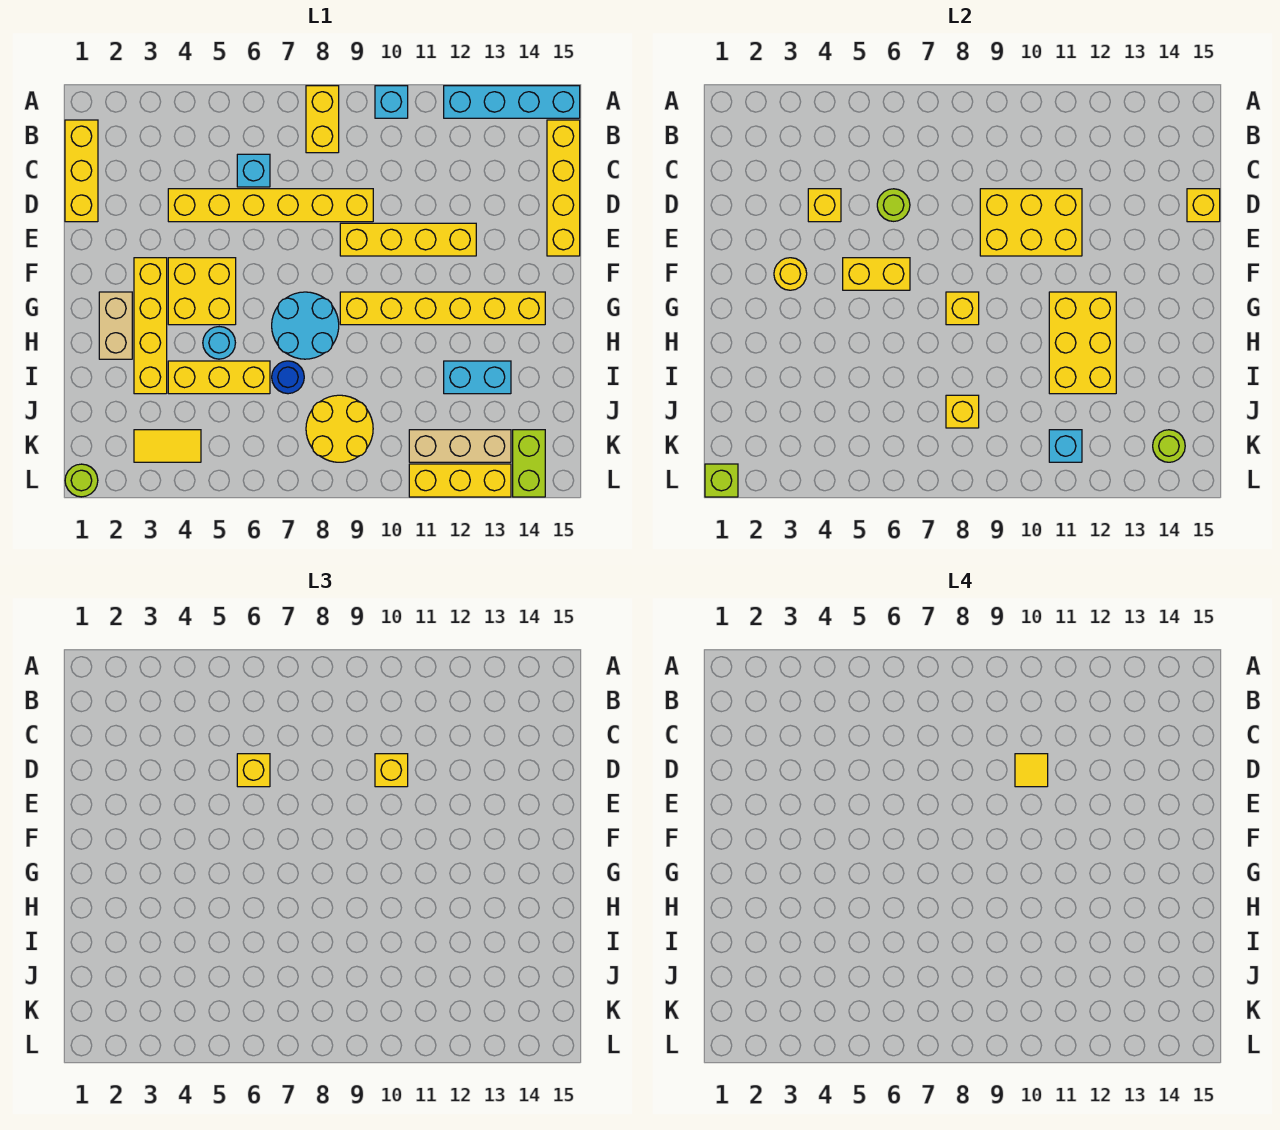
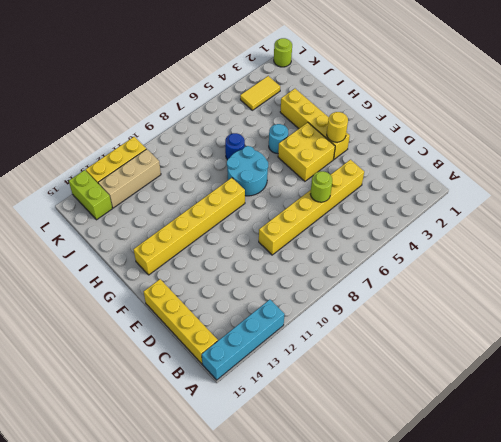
none -> yellow 1x2 brick [306,86,339,153]
none -> cyan 1x1 brick [375,86,408,118]
none -> yellow 1x3 brick [65,120,98,222]
none -> cyan 1x1 brick [237,154,270,187]

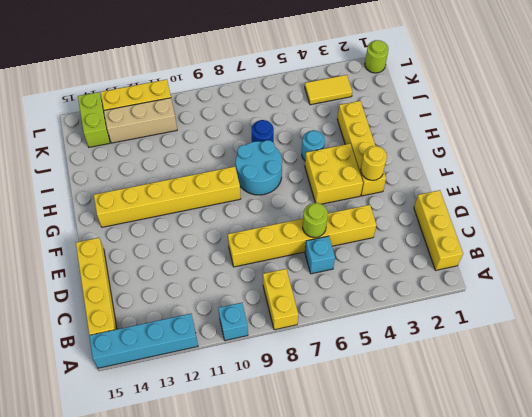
none -> yellow 1x4 brick [340,223,476,256]
none -> tan 1x2 brick [99,292,132,359]
none -> yellow 1x3 brick [168,361,270,394]
none -> cyan 1x2 brick [444,361,511,394]

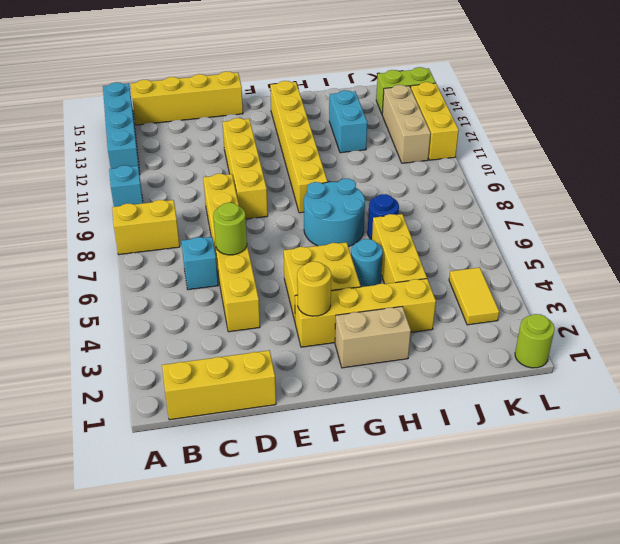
none -> yellow 2x2 round brick [306,395,373,462]
none -> yellow 1x1 brick [808,189,841,222]
none -> yellow 2x3 brick [980,189,1082,256]
none -> yellow 1x1 brick [1187,189,1220,222]

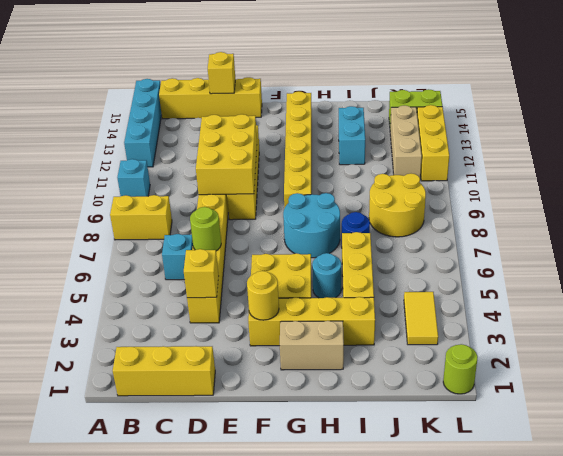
none -> yellow 1x2 brick [843,258,910,290]
none -> yellow 1x1 brick [946,292,979,325]
none -> yellow 2x3 brick [1049,292,1116,394]
none -> yellow 1x1 brick [946,395,979,428]

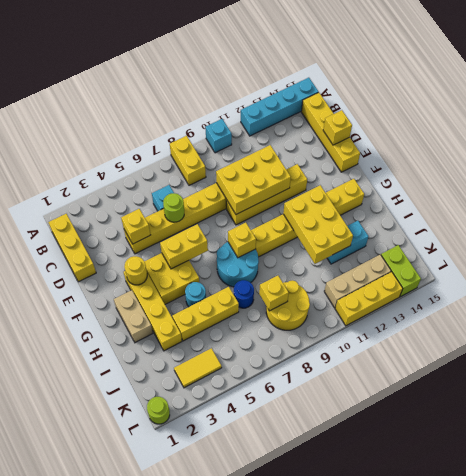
none -> cyan 1x1 brick [1049,430,1082,462]
none -> lime 1x1 round brick [1153,430,1185,462]
none -> lime 1x1 brick [705,464,738,497]
none -> yellow 1x1 brick [237,754,270,787]

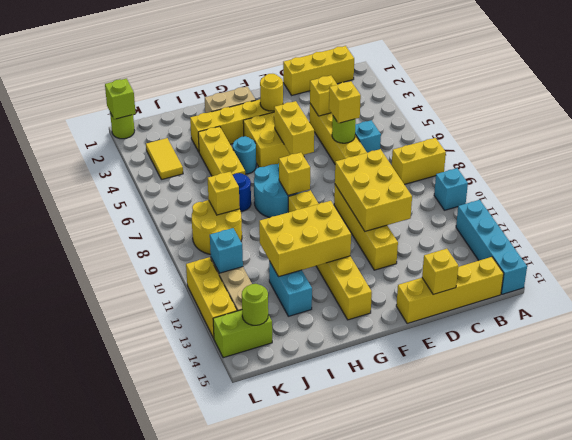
none -> yellow 1x1 brick [375,754,408,787]
none -> yellow 1x1 tile [1015,754,1048,787]

